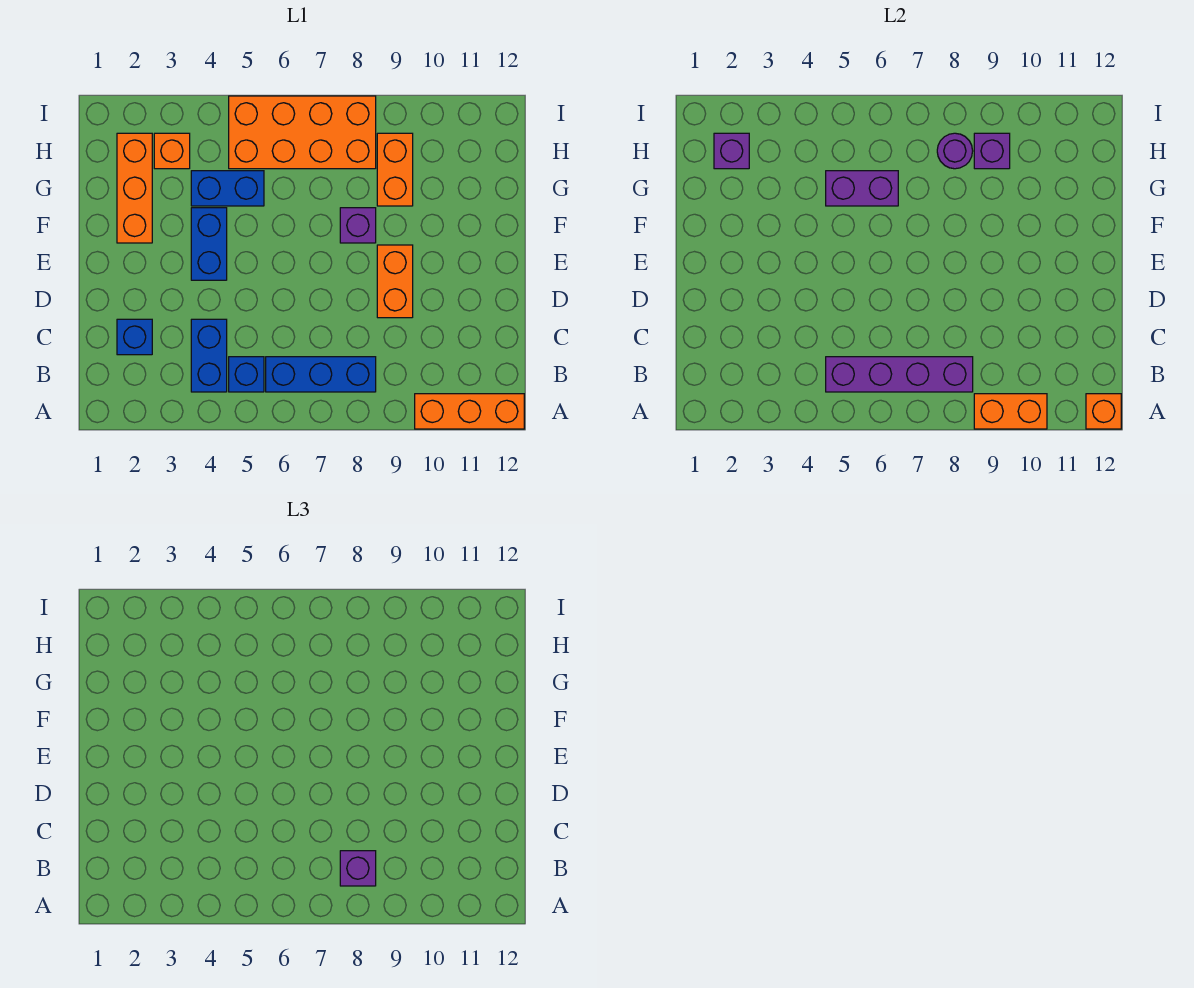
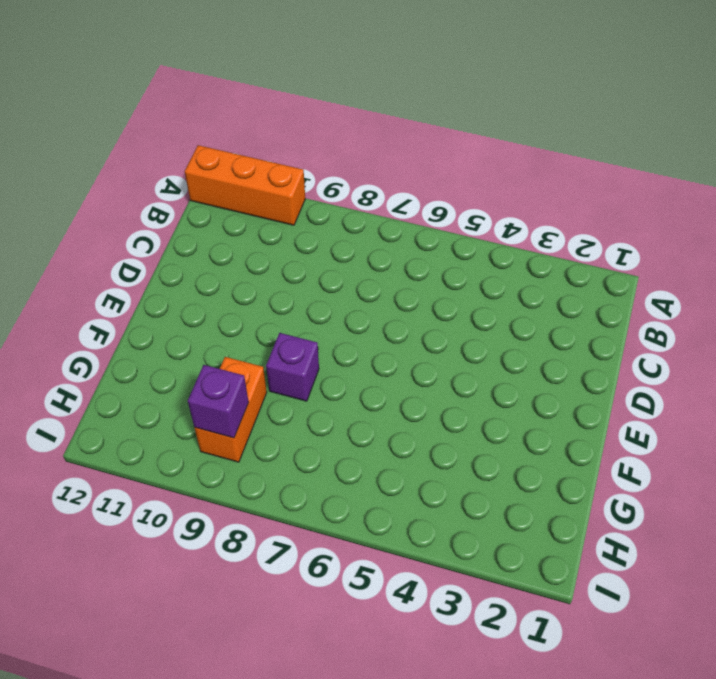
none -> blue 1x2 brick [191,319,227,392]
none -> blue 1x1 brick [229,357,264,392]
none -> blue 1x3 brick [266,357,376,392]

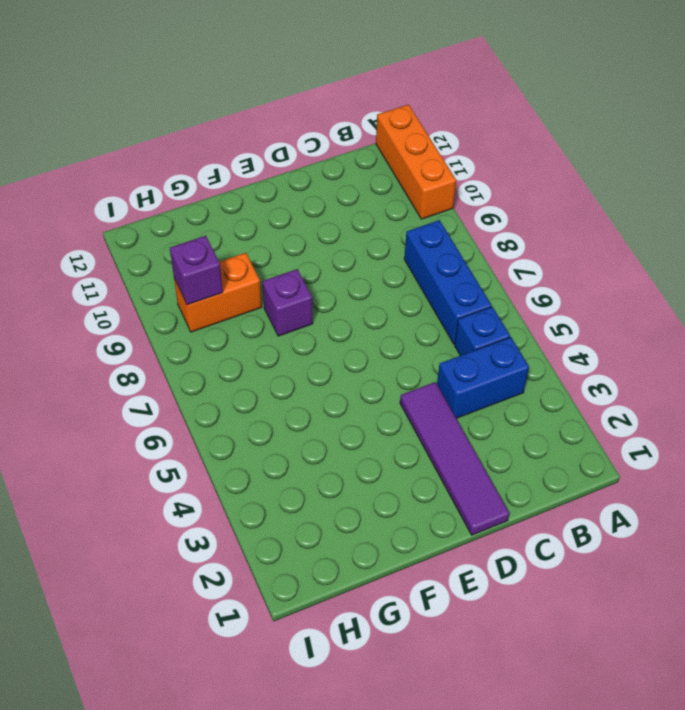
purple 1x4 tile [400,382,509,535] -> none
none -> blue 1x1 brick [117,319,152,355]
none -> orange 1x2 brick [377,245,413,318]
none -> blue 1x2 brick [191,208,227,280]

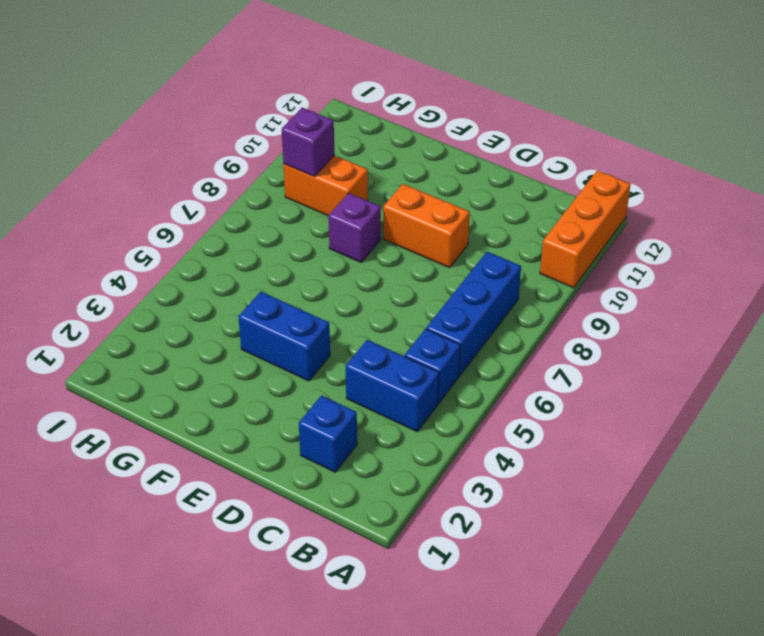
none -> orange 1x3 brick [117,133,152,243]
none -> blue 1x2 brick [191,171,264,206]
none -> orange 1x1 brick [154,133,190,169]

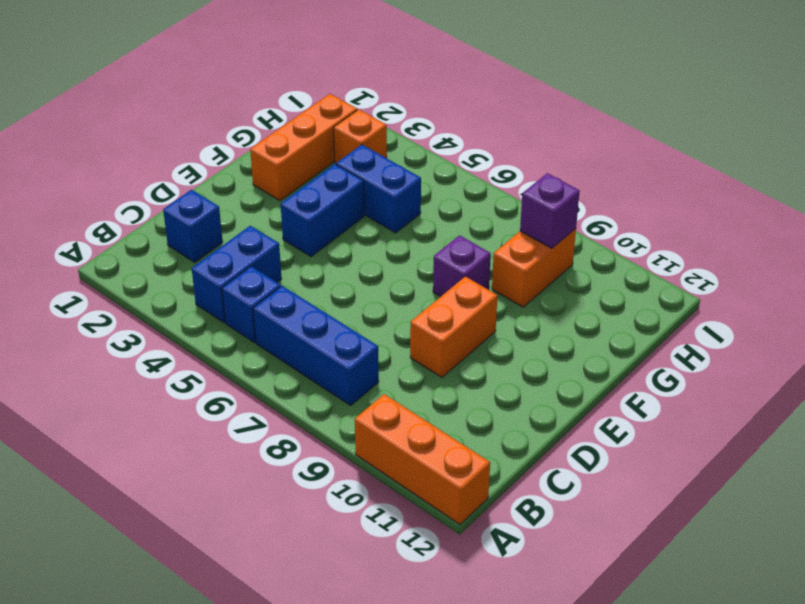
none -> orange 2x4 brick [229,96,376,169]
none -> orange 1x2 brick [974,394,1047,429]
none -> orange 1x1 brick [1086,394,1121,429]

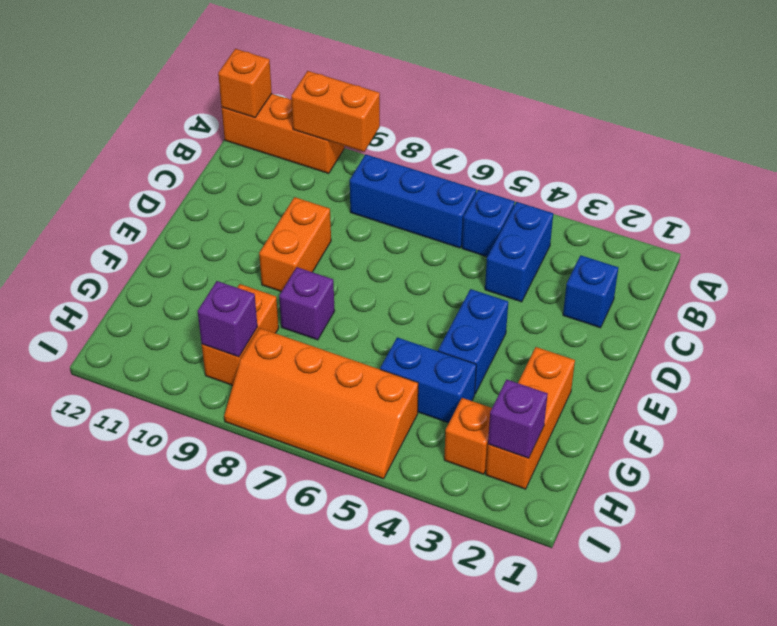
orange 2x4 slope [224,328,418,479] -> orange 2x4 brick [229,96,376,169]
none -> purple 1x4 brick [826,357,973,392]
none -> purple 1x2 brick [826,171,898,206]
none -> purple 1x1 round brick [937,133,973,169]

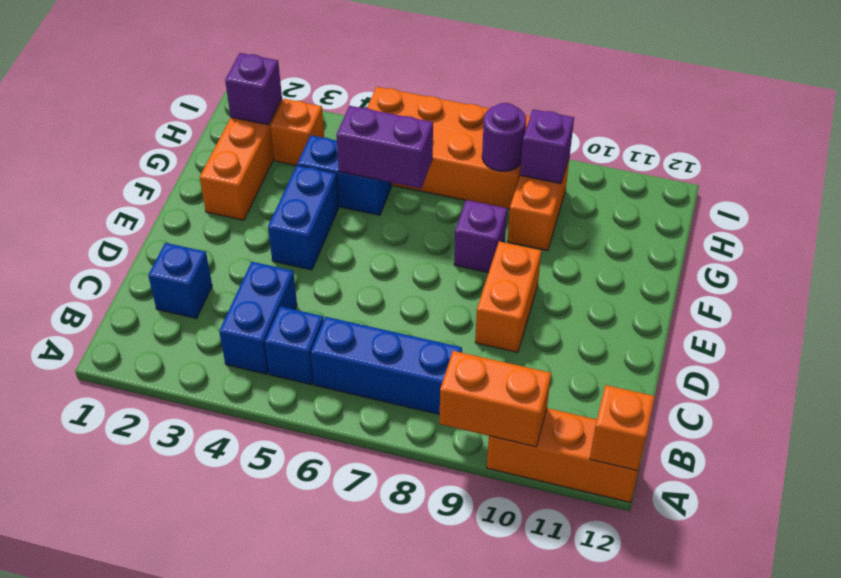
none -> purple 1x4 brick [826,357,973,392]
none -> purple 1x1 brick [340,851,376,886]

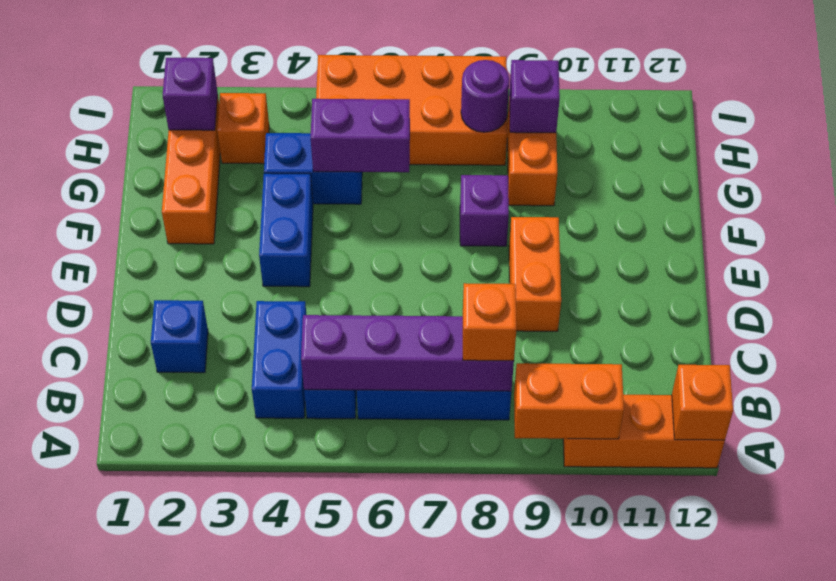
orange 1x1 brick [463,283,517,361] -> purple 1x1 brick [340,851,376,886]

